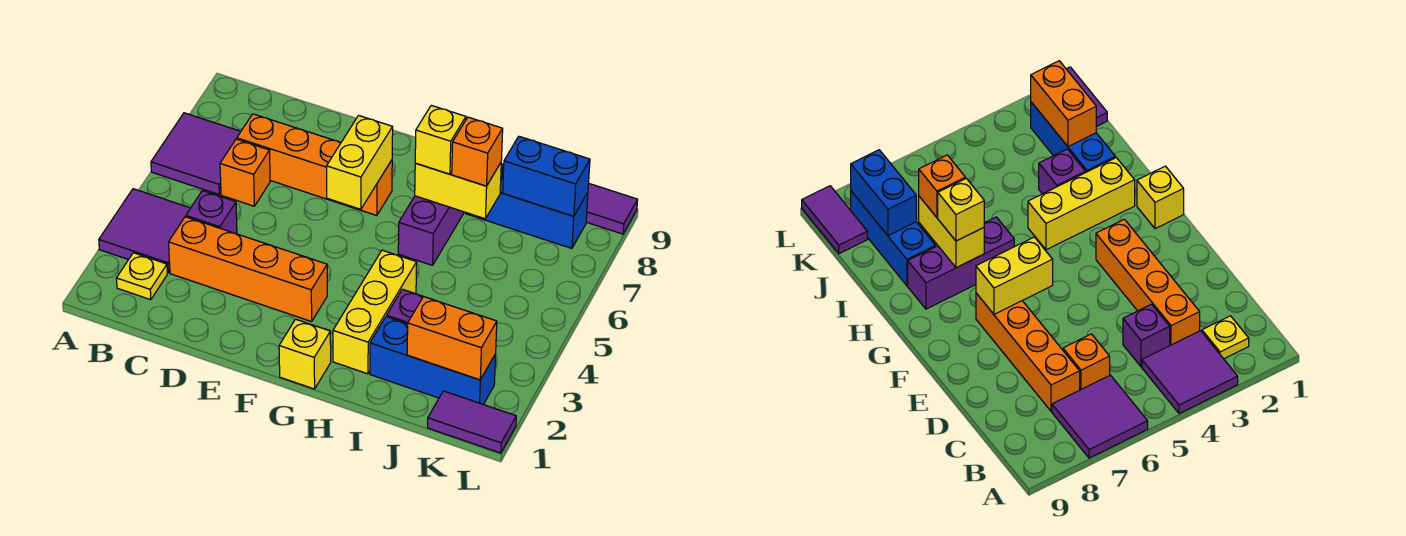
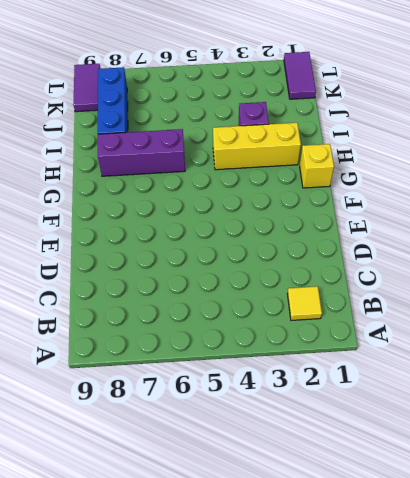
yellow 1x1 tile [287,286,322,320] -> yellow 1x1 plate [116,253,167,300]
none -> purple 2x2 tile [99,189,190,273]
none -> purple 2x2 tile [151,113,241,194]
none -> orange 1x4 brick [169,217,327,322]

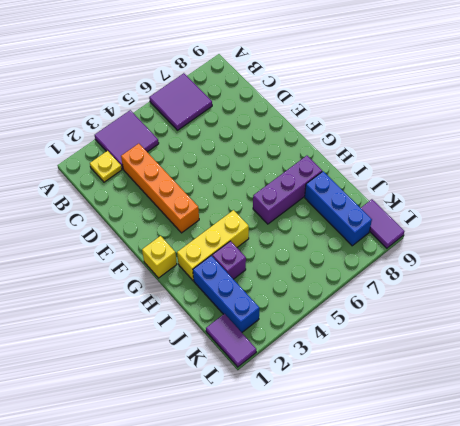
none -> purple 1x1 brick [186,191,237,234]
none -> orange 1x1 brick [220,139,270,206]
none -> orange 1x4 brick [237,114,392,216]

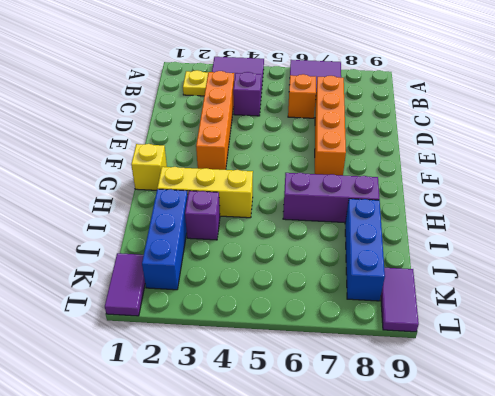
none -> yellow 1x2 brick [327,116,393,209]
none -> yellow 1x2 brick [415,163,501,219]
none -> orange 1x2 brick [407,297,497,380]

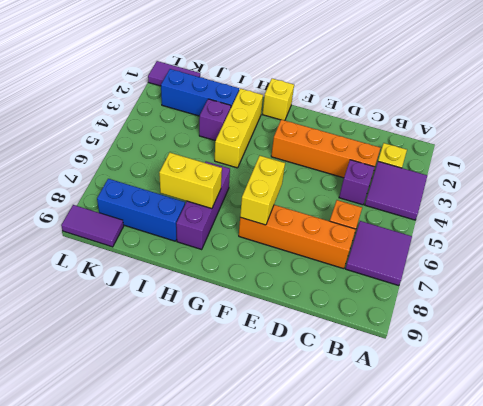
none -> orange 1x2 brick [407,297,497,380]
none -> blue 1x2 brick [503,136,590,216]
none -> yellow 1x1 brick [415,105,466,174]

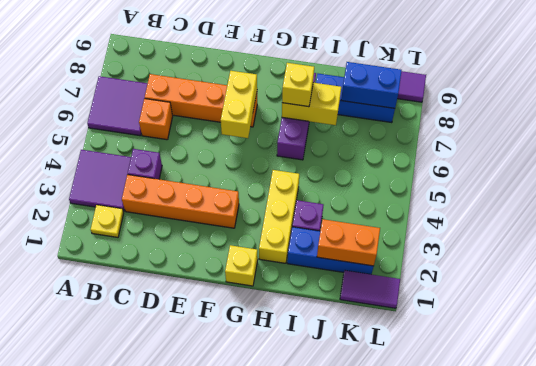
none -> orange 1x1 brick [452,117,503,186]

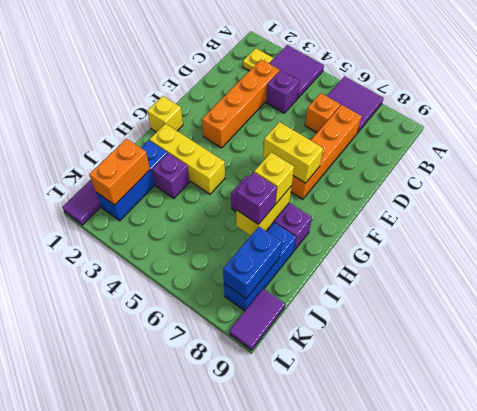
purple 1x1 brick [236,172,277,224] -> orange 1x1 brick [452,117,503,186]

